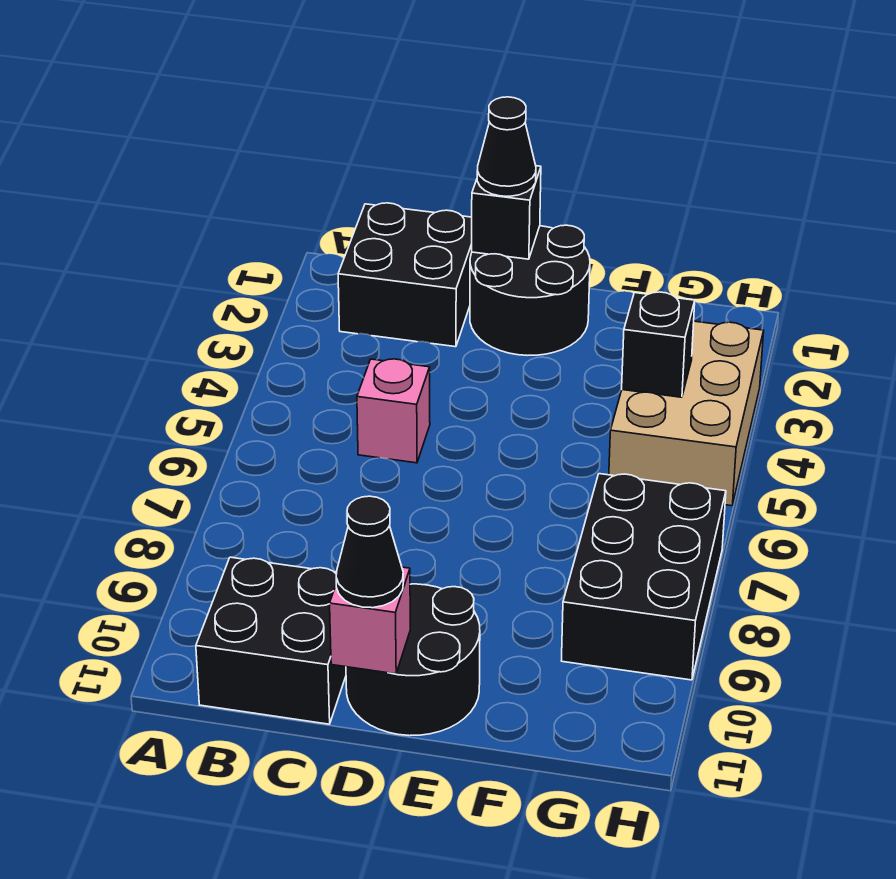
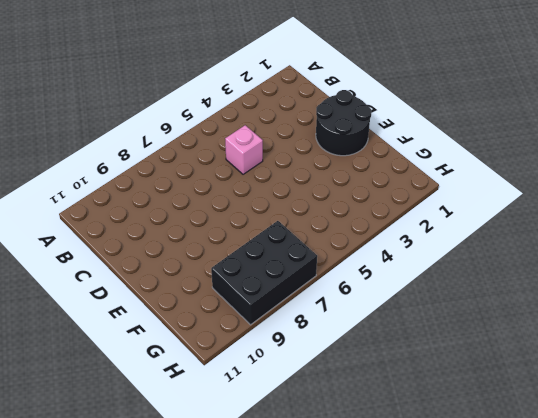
none -> black 2x2 brick [338,203,472,347]
none -> black 2x2 brick [196,557,346,724]
none -> black 2x2 round brick [346,584,480,736]

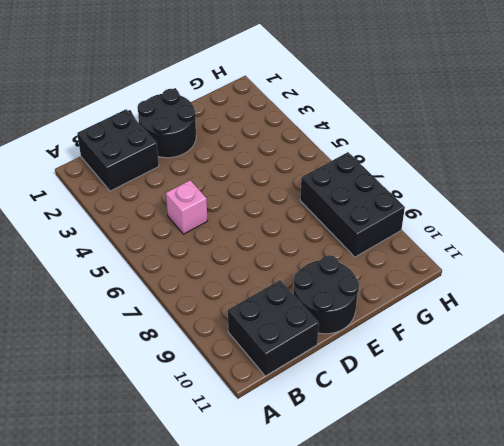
none -> tan 2x3 brick [609,321,764,506]
none -> black 1x1 brick [472,166,541,259]
none -> pink 1x1 brick [330,567,410,674]

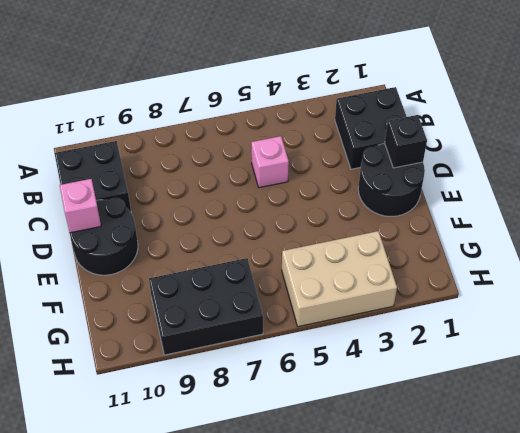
none -> black 1x1 brick [622,292,695,397]
none -> black 1x1 cone [477,97,536,196]
none -> black 1x1 cone [336,496,403,608]

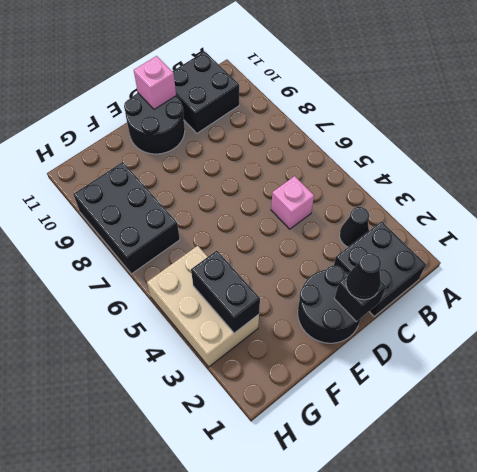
black 1x1 cone [340,207,369,247] -> black 1x1 cone moved to [336,496,403,608]
black 1x2 brick [191,251,260,333] -> black 1x1 brick [622,292,695,397]

